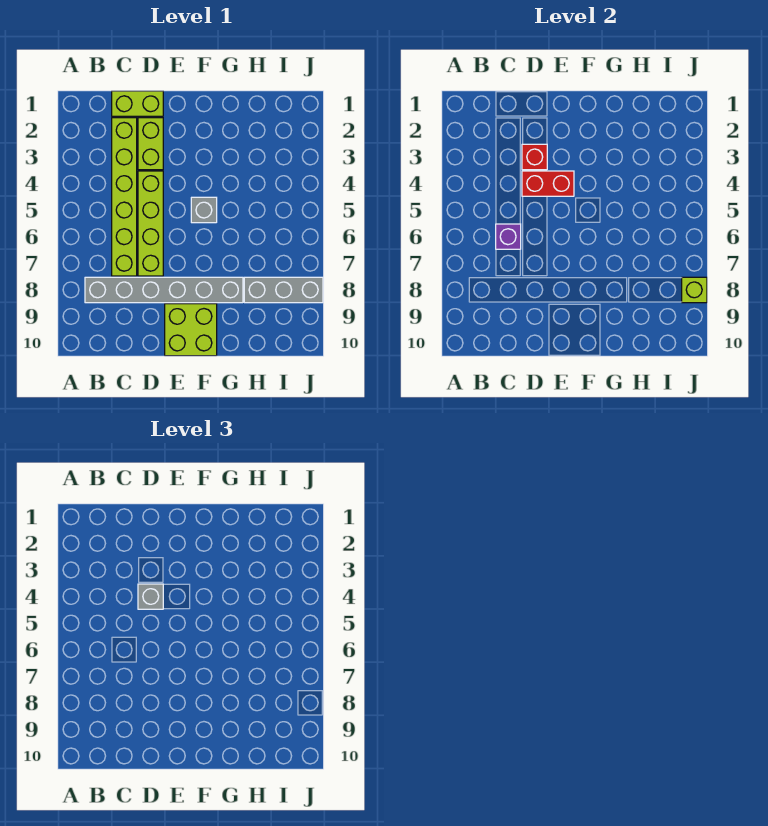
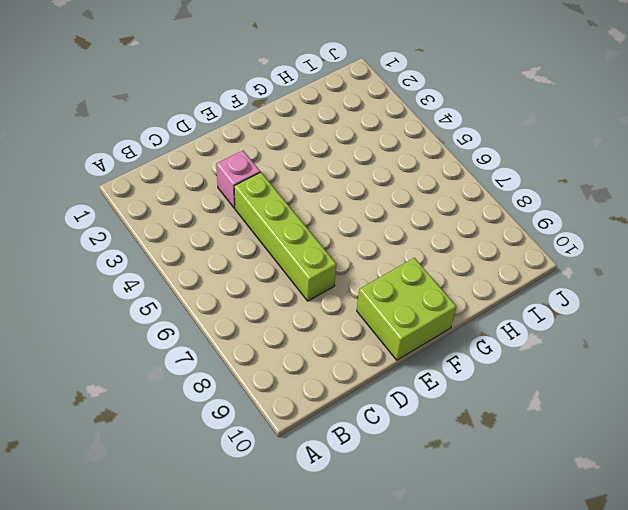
pink 1x1 brick [216,151,260,208] -> lime 1x2 brick [138,118,163,170]
none -> grey 1x6 brick [85,277,243,303]
none -> lime 1x2 brick [112,91,163,116]
none -> lime 1x6 brick [112,118,137,276]

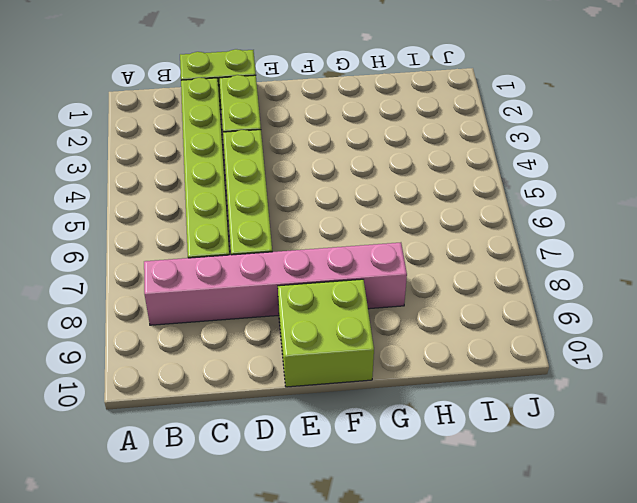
pink 1x6 brick [144,243,407,325] -> grey 1x6 brick [85,277,243,303]
none -> grey 1x1 brick [191,197,217,223]
none -> grey 1x3 brick [244,277,323,303]
none -> purple 1x1 brick [496,224,521,249]

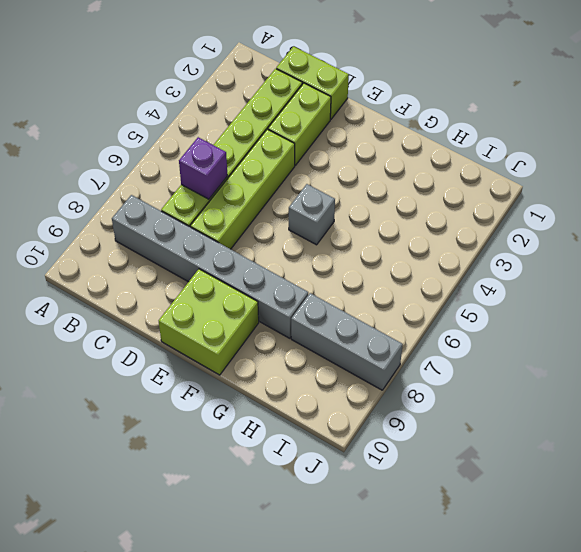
none -> red 1x1 brick [522,144,547,170]
none -> red 1x2 brick [522,171,574,196]
none -> lime 1x1 brick [682,277,707,303]

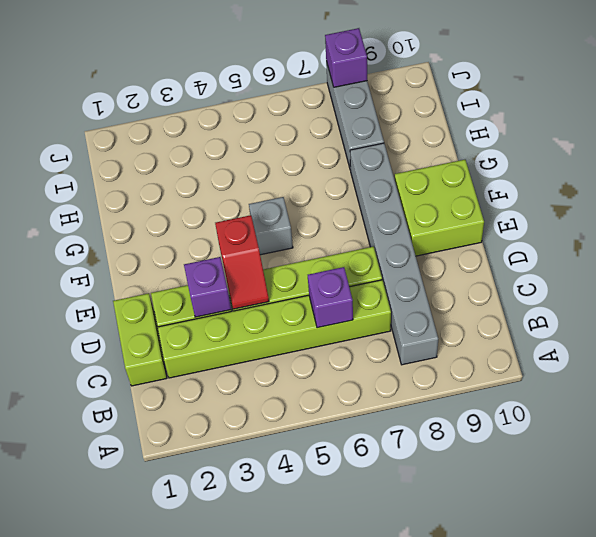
purple 1x1 brick [184,257,231,317] -> red 1x1 brick [522,144,547,170]
red 1x2 slope [215,215,269,309] -> red 1x2 brick [522,171,574,196]
purple 1x1 brick [325,28,367,87] -> lime 1x1 brick [682,277,707,303]
none -> grey 1x1 brick [138,584,163,609]

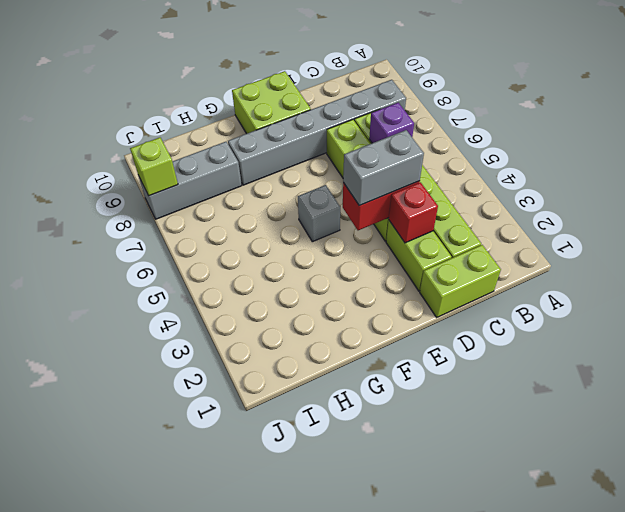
grey 1x2 brick [343,130,424,206] -> grey 1x1 brick [138,584,163,609]

